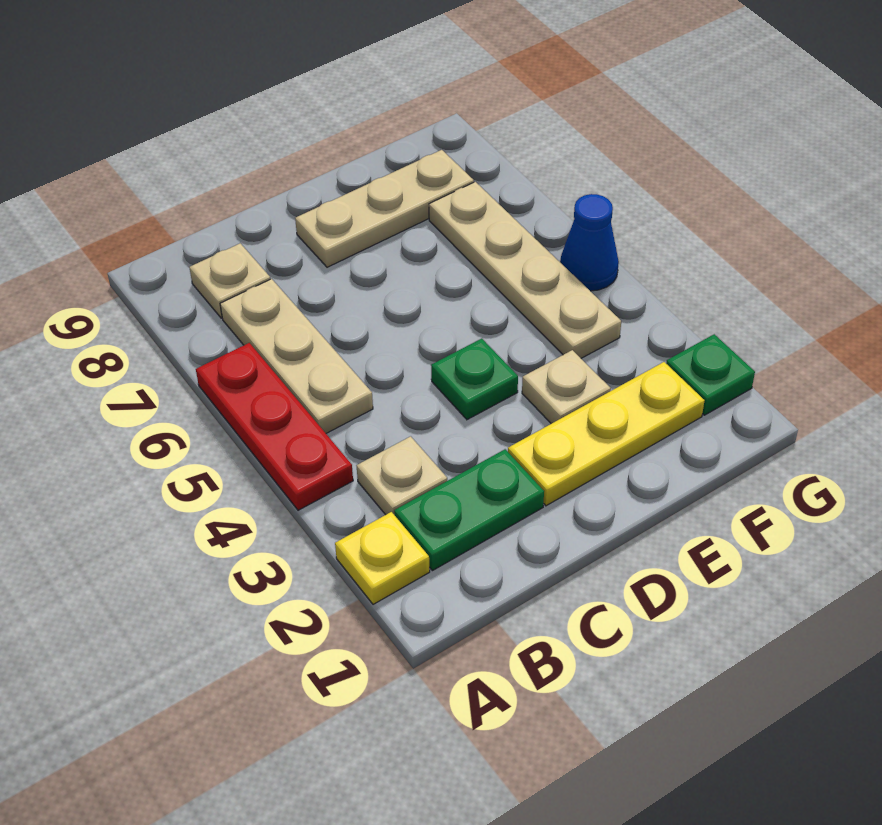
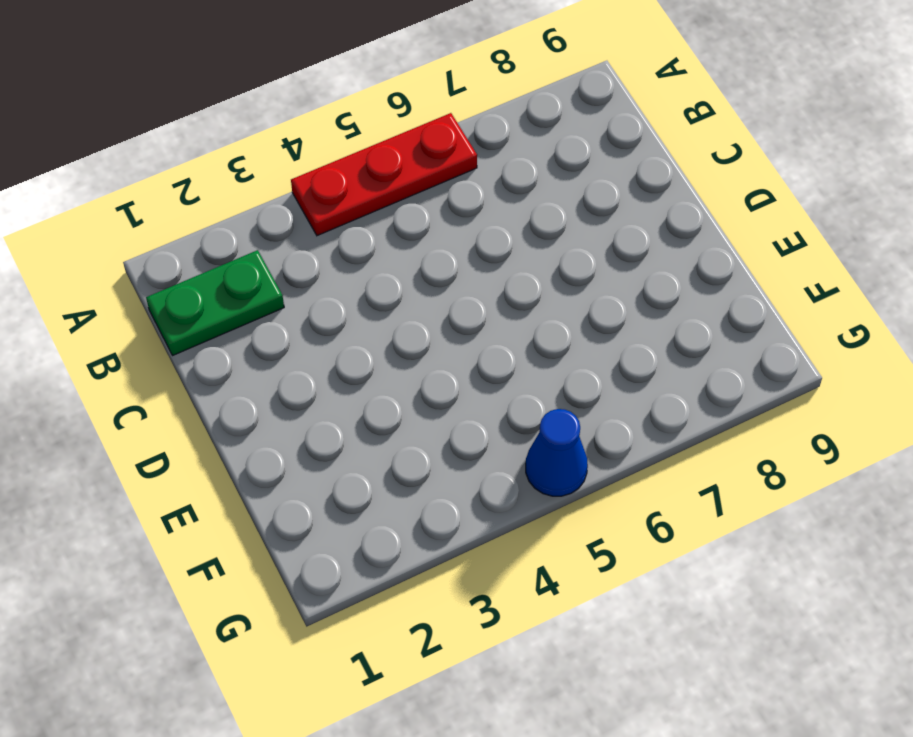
green 1x2 plate [146,250,284,355] -> green 1x2 plate turned to [394,449,544,571]
none -> yellow 1x1 plate [335,512,430,604]
none -> tan 1x1 plate [356,436,447,515]
none -> tan 1x3 plate [220,279,373,433]

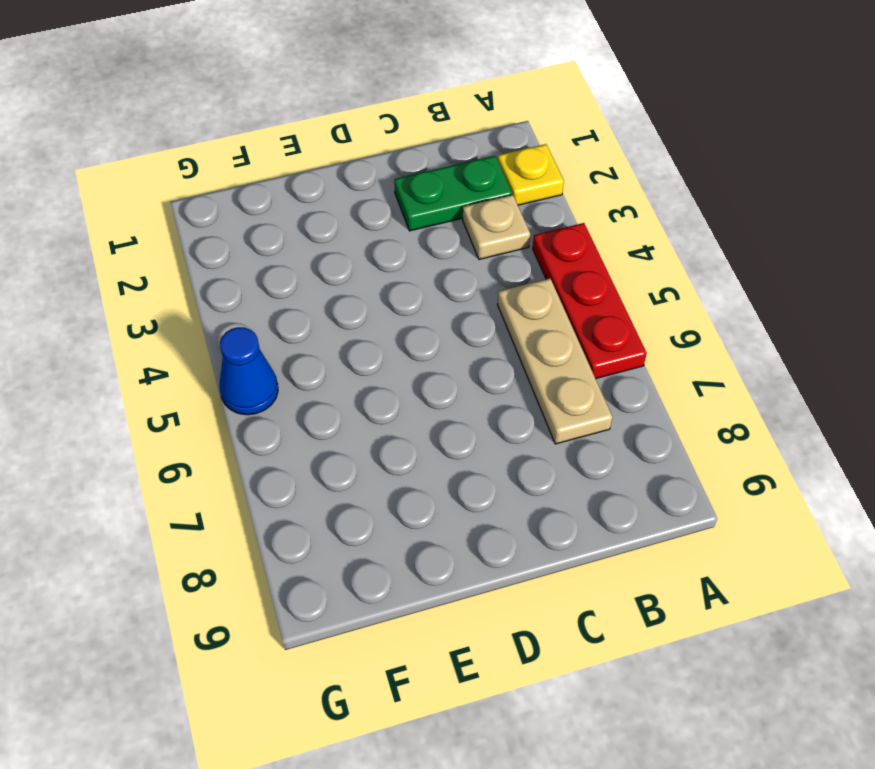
none -> tan 1x1 plate [189,243,270,318]
none -> yellow 1x3 plate [508,362,705,506]
none -> green 1x1 plate [431,339,518,420]

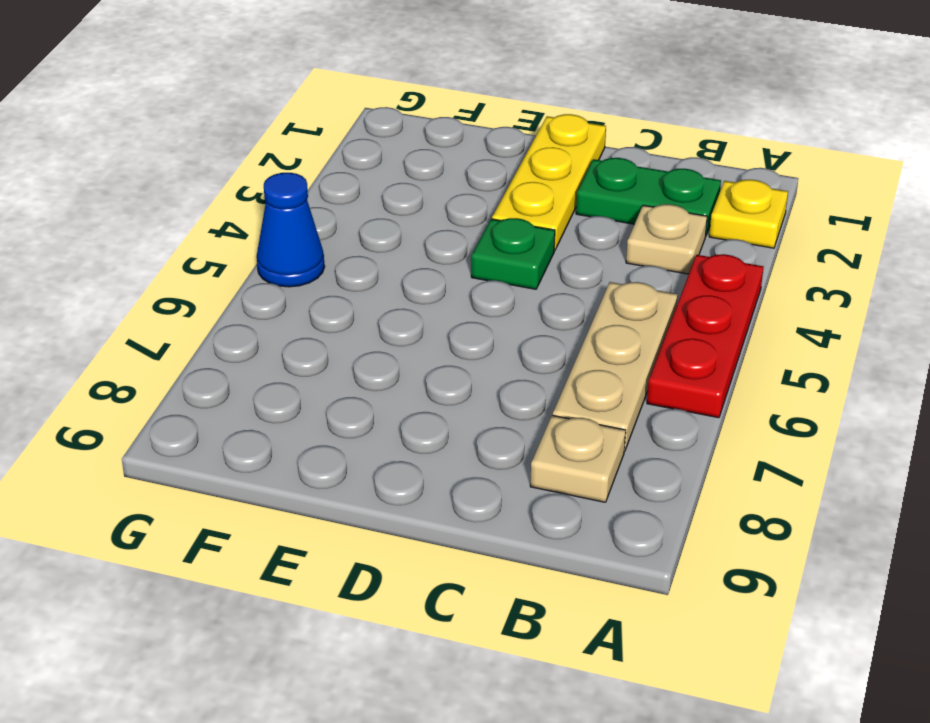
yellow 1x3 plate [492,114,606,250] -> yellow 1x3 plate turned to [508,362,705,506]
none -> tan 1x3 plate [295,150,474,267]
none -> tan 1x1 plate [522,350,611,424]
none -> tan 1x4 plate [429,182,621,358]

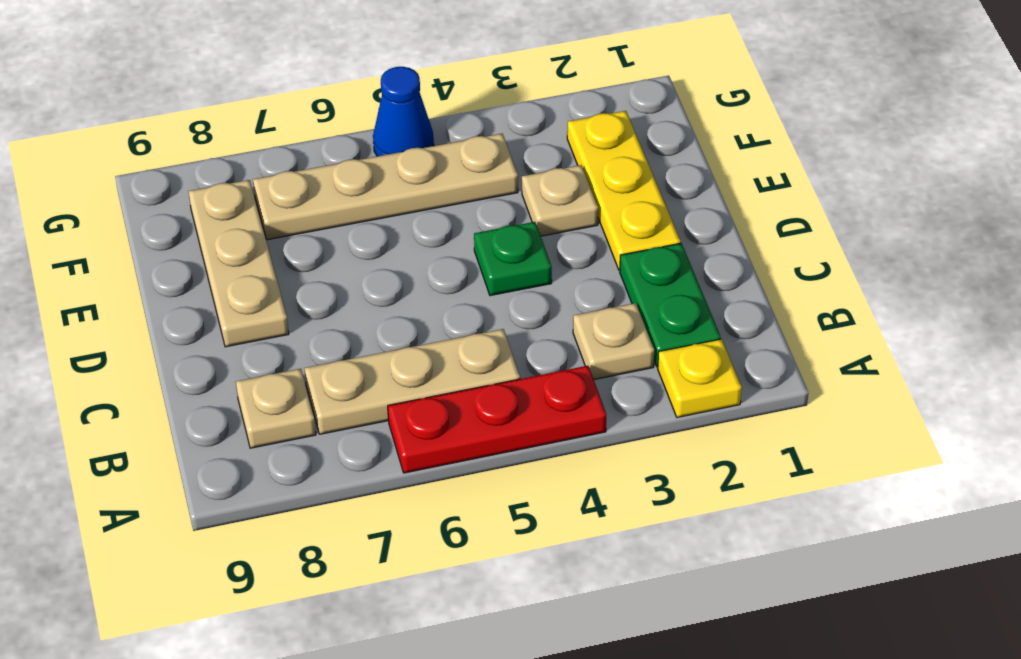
none -> green 1x1 plate [666,334,755,415]

